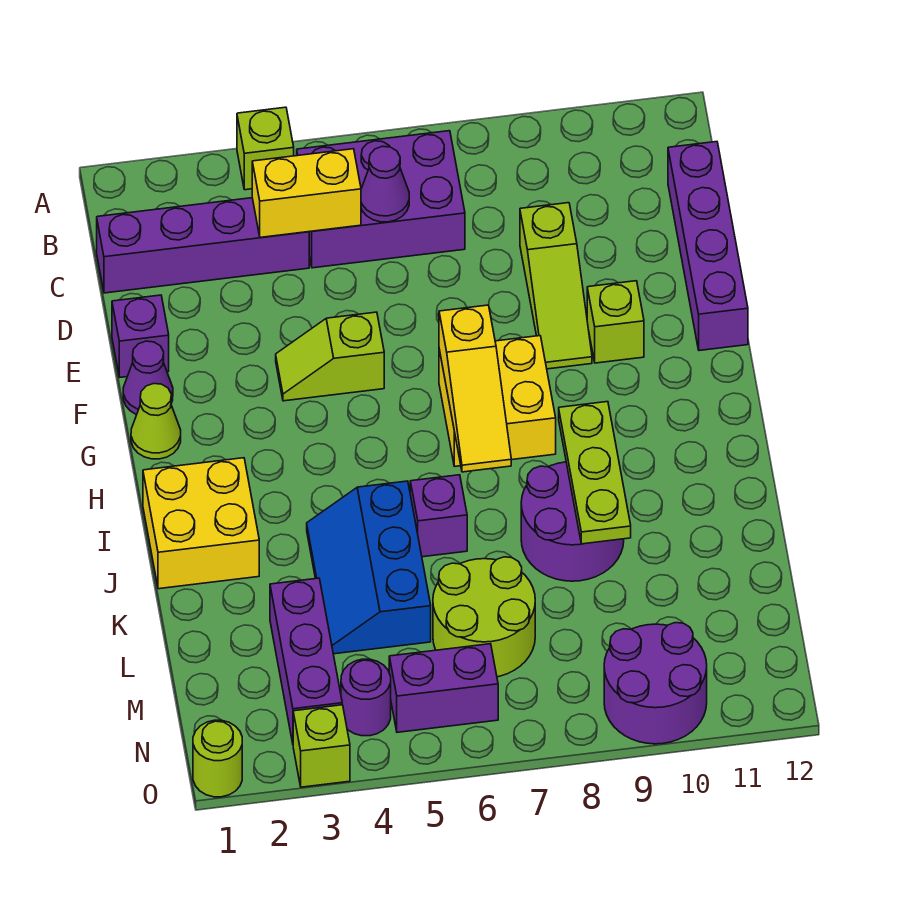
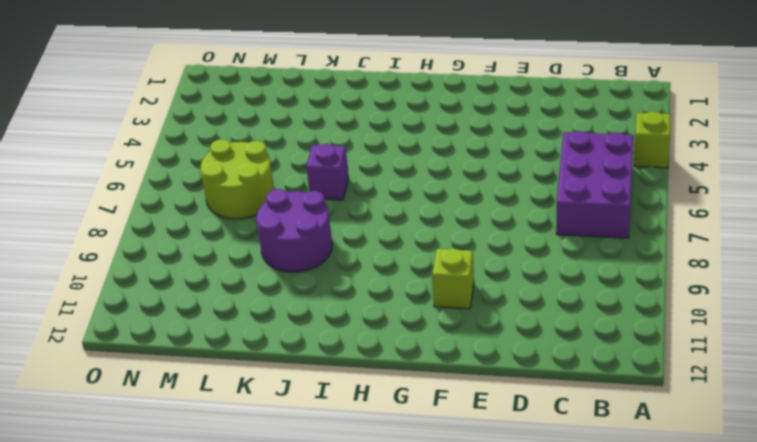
none -> purple 1x4 brick [97,198,309,293]
none -> purple 1x4 brick [668,142,748,351]
none -> lime 1x3 slope [520,203,592,369]

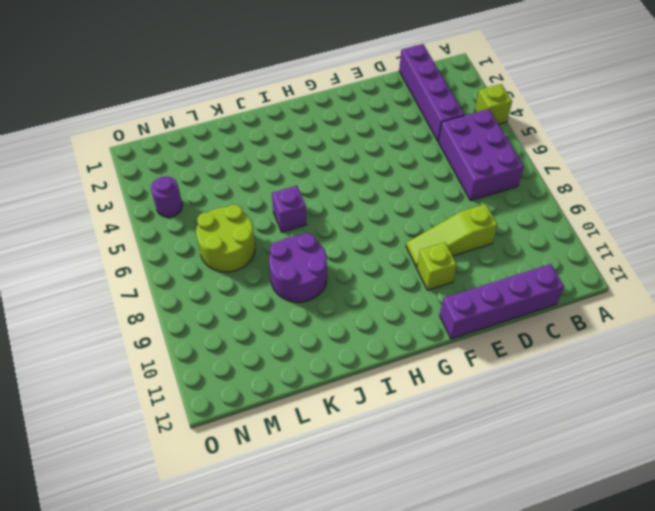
none -> purple 1x1 brick [112,295,169,377]
none -> purple 1x1 cone [123,341,173,415]
none -> lime 1x2 slope [276,312,384,401]

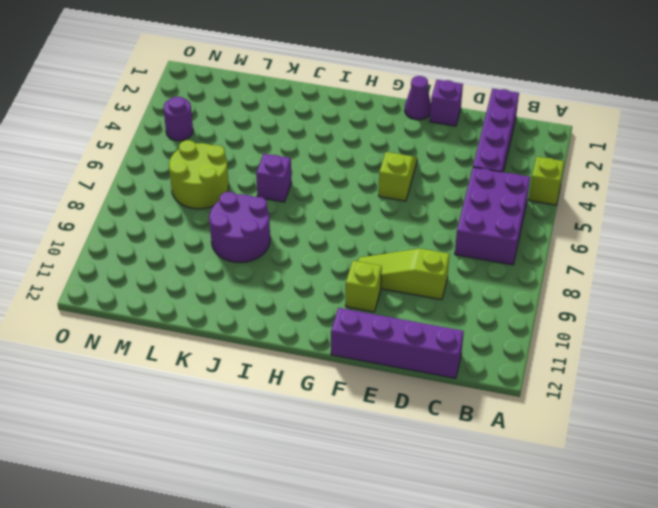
none -> lime 1x1 cone [131,384,181,459]
none -> yellow 2x2 brick [439,336,556,466]
none -> yellow 2x2 brick [143,458,259,589]

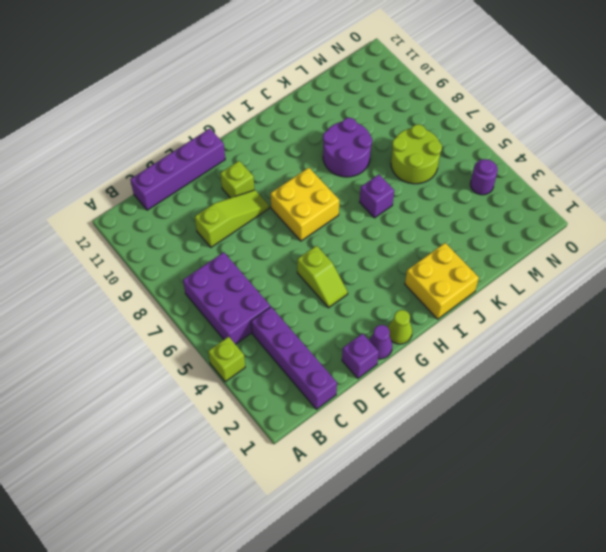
none -> blue 2x3 slope [307,481,431,654]
none -> purple 1x3 brick [270,578,342,743]
none -> purple 1x2 brick [389,644,498,732]

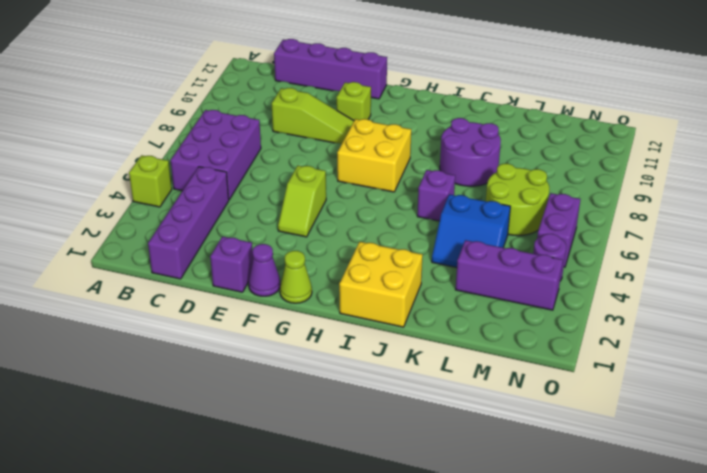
blue 2x2 slope [432,194,510,267] -> blue 2x3 slope [307,481,431,654]
none -> purple 2x2 round brick [604,623,707,744]
none -> lime 1x1 round brick [193,720,242,797]
none -> lime 1x1 brick [293,705,350,787]

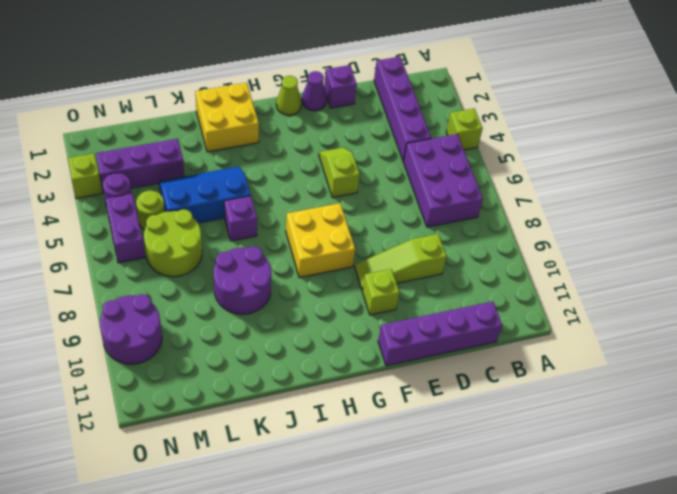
lime 1x1 round brick [136,191,165,230] -> lime 1x1 round brick moved to [193,720,242,797]
none -> yellow 1x2 brick [252,149,361,237]
none -> purple 1x1 cone [361,146,409,222]
none -> yellow 1x3 slope [439,305,511,472]

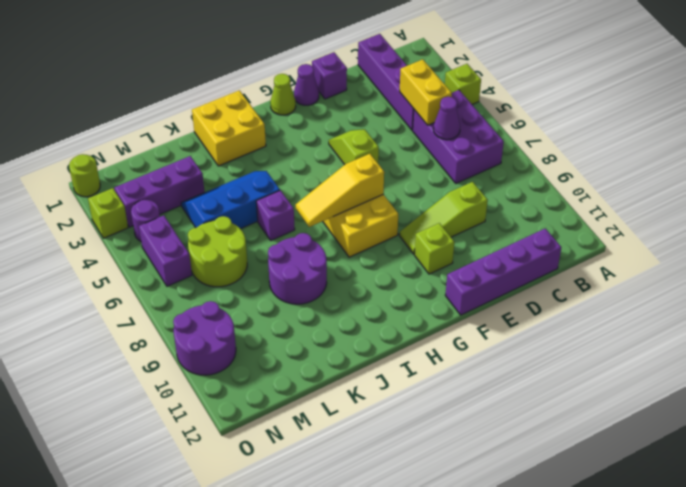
none -> lime 1x3 plate [559,402,631,544]

